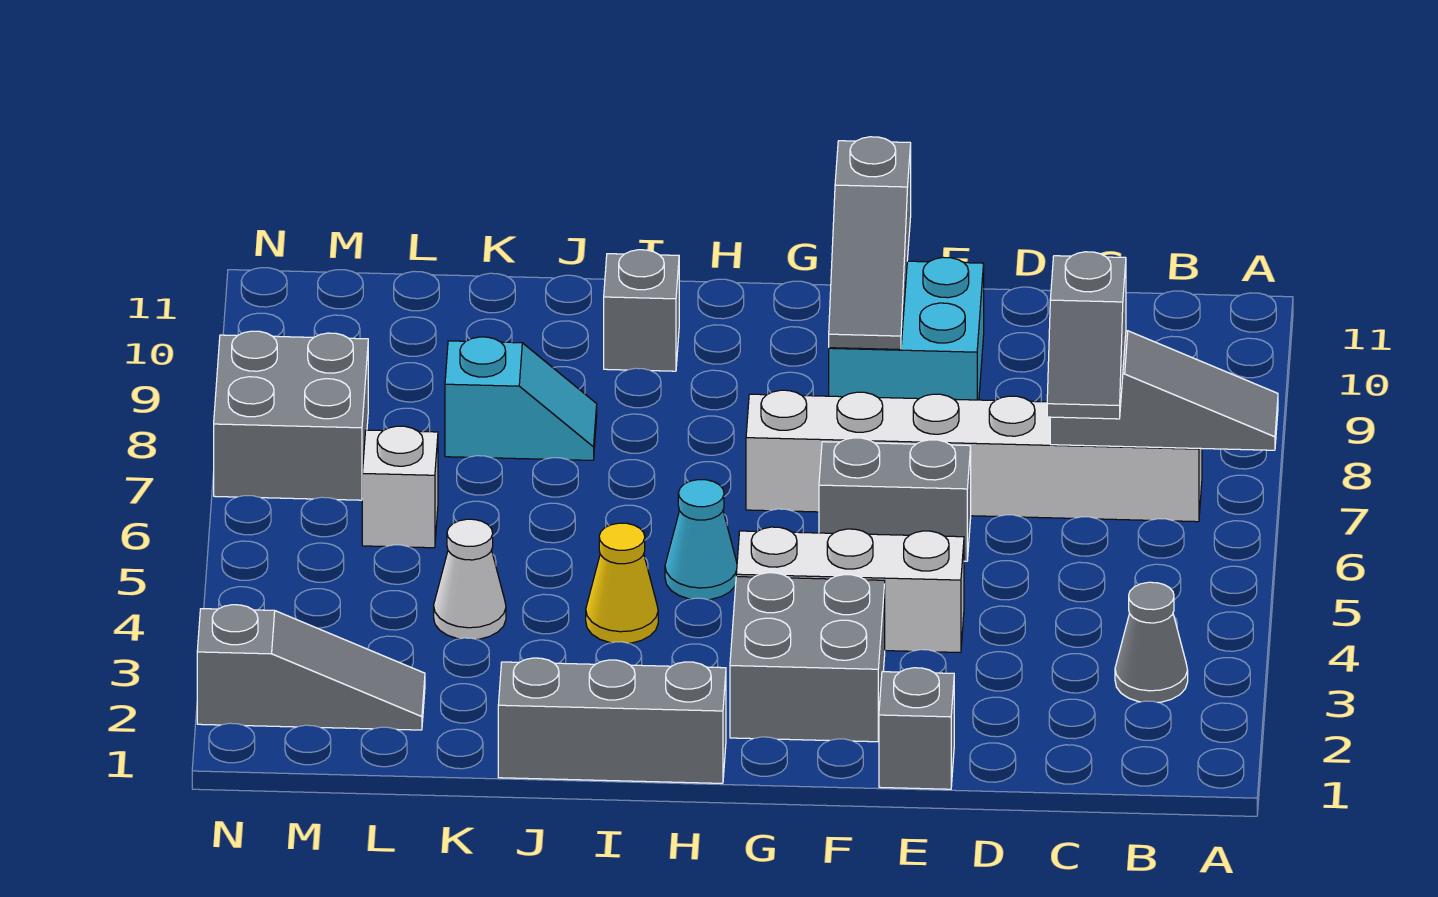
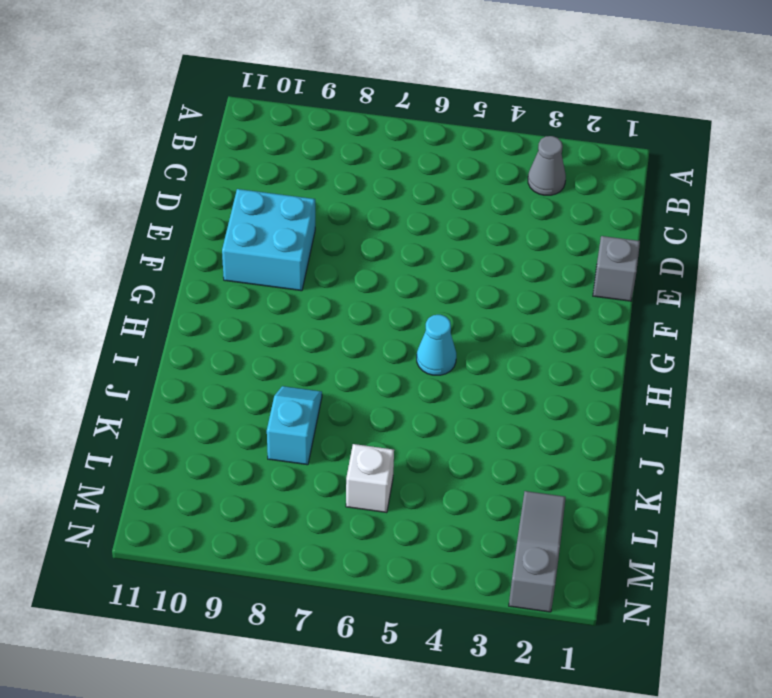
none -> white 1x6 brick [746,390,1202,522]
none -> white 1x3 brick [736,527,964,653]
none -> grey 1x2 brick [819,438,971,561]

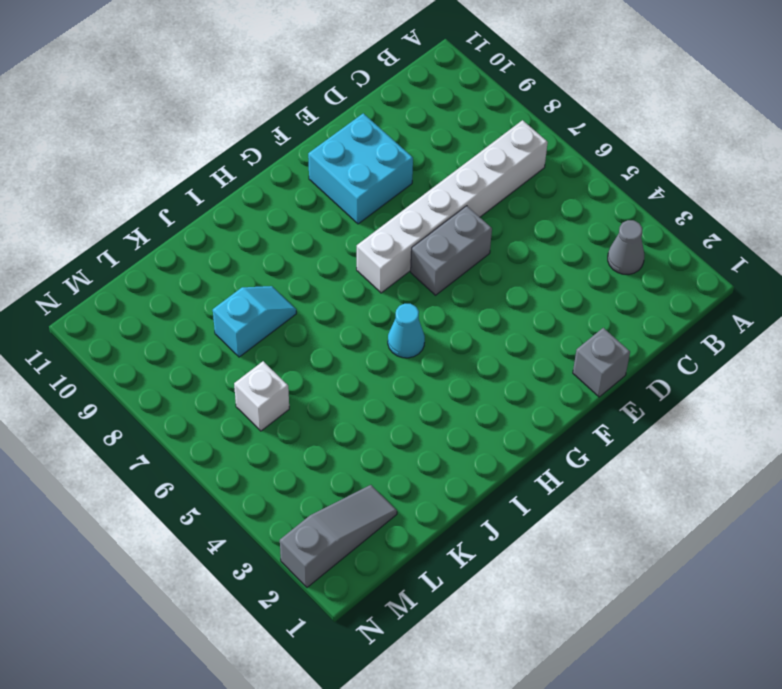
none -> white 1x3 brick [736,527,964,653]
none -> grey 2x2 brick [730,573,885,742]
none -> grey 1x3 brick [498,658,726,783]

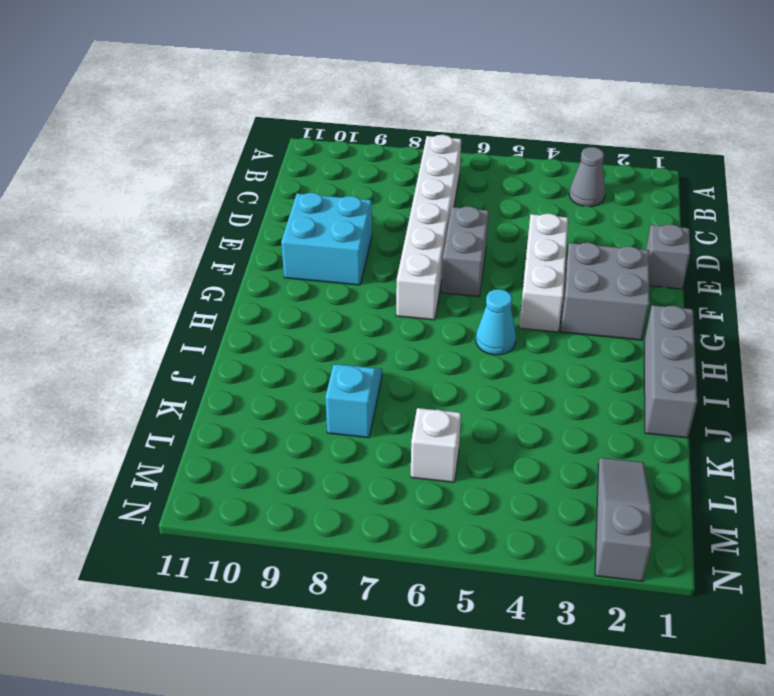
none -> yellow 1x1 cone [586,523,658,643]
none -> grey 1x1 brick [604,250,679,371]
none -> white 1x1 cone [434,519,506,639]

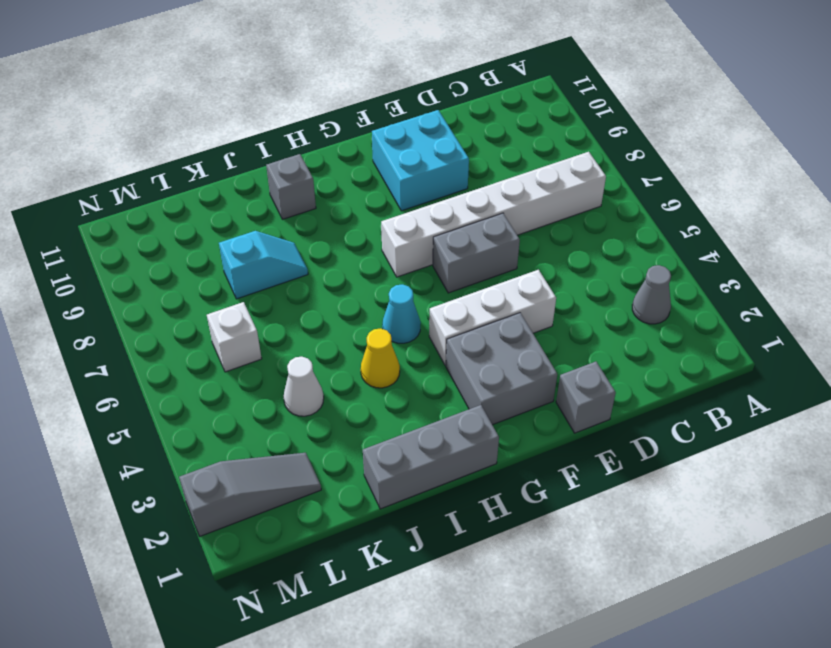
none -> grey 2x2 brick [214,331,368,500]
none -> grey 1x3 slope [1050,331,1278,450]
none -> grey 1x3 slope [829,137,911,349]

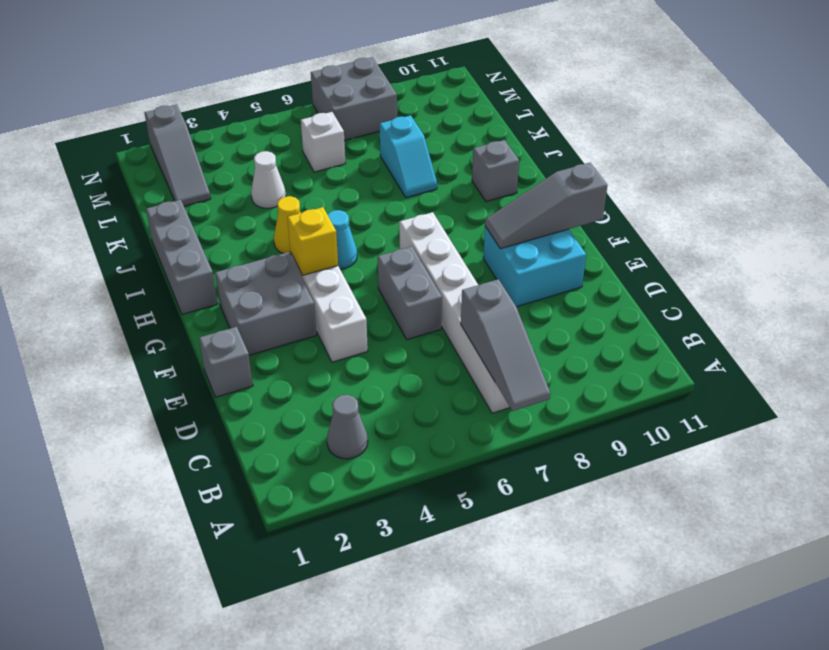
yellow 1x1 brick [287,207,338,275] -> none
none -> grey 1x2 slope [1047,252,1126,419]

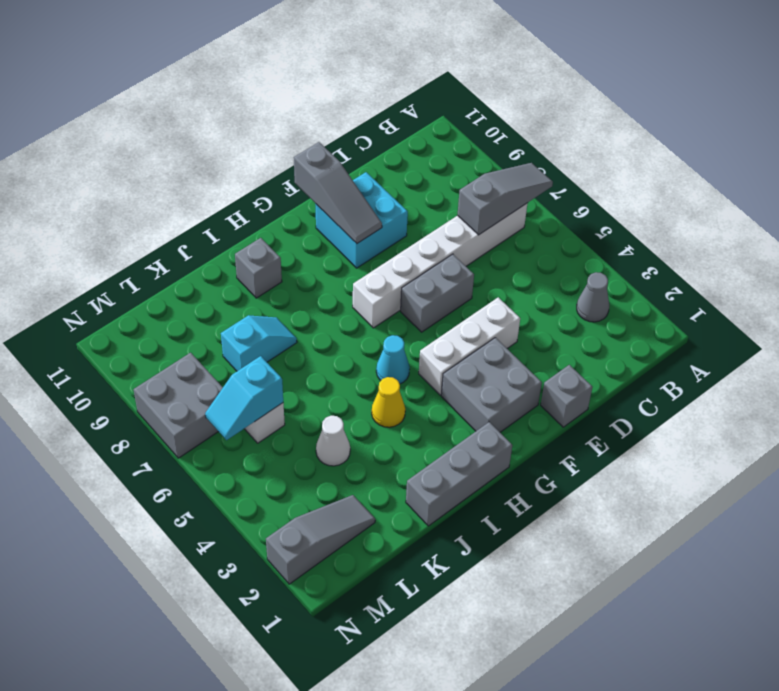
cyan 1x2 slope [205,356,283,440] -> none
none -> grey 1x2 slope [1047,252,1126,419]

